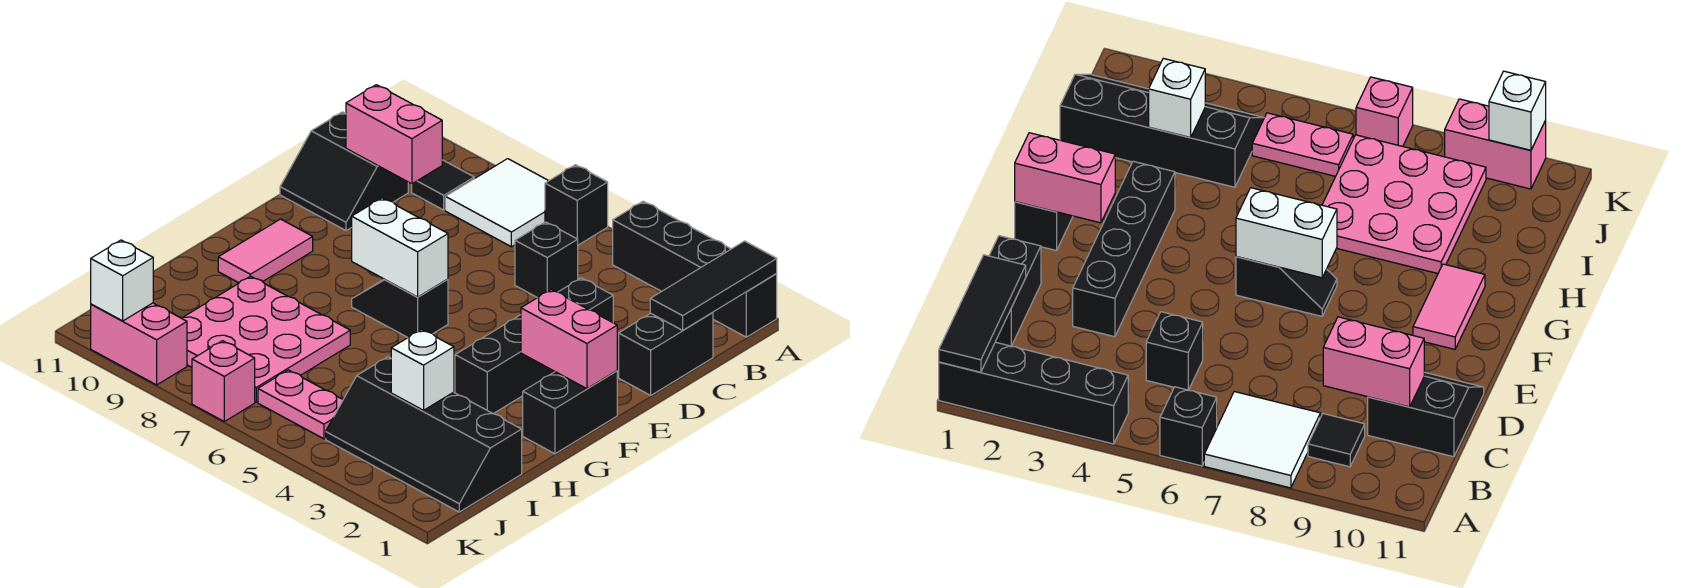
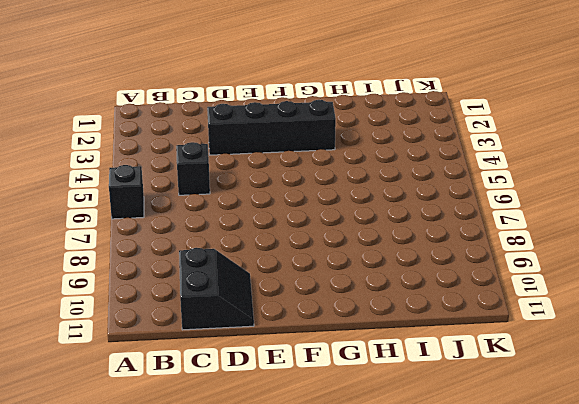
none -> black 1x4 brick [613,202,777,337]
none -> white 2x2 tile [445,159,548,247]
none -> black 1x1 tile [412,160,474,210]

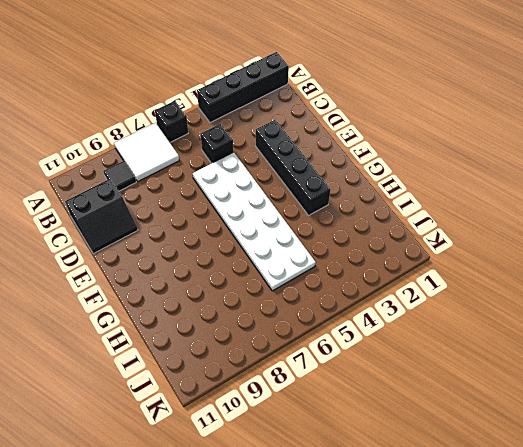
white 2x6 plate [193,152,316,291] -> black 1x2 slope [352,279,448,337]
none -> black 1x2 brick [619,313,713,395]
none -> black 1x2 brick [523,371,617,454]
none -> pink 1x2 tile [218,219,313,283]

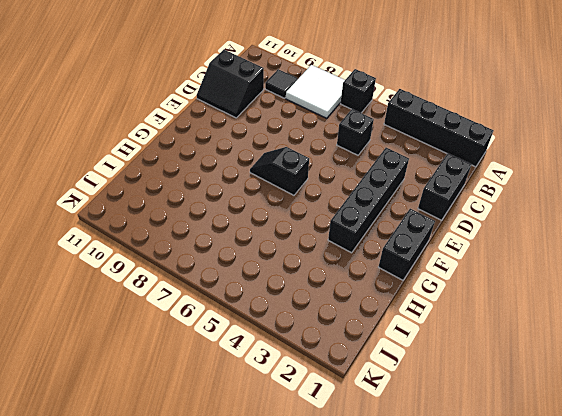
none -> pink 1x2 tile [218,219,313,283]
none -> pink 3x3 plate [182,276,350,402]
none -> black 2x4 slope [326,357,522,512]

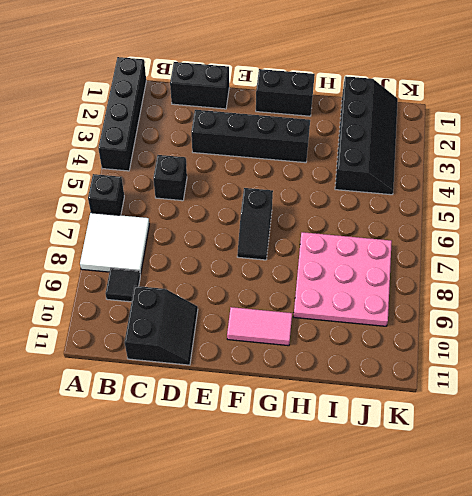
none -> pink 1x2 plate [258,370,343,439]
none -> pink 1x1 brick [192,341,255,421]
none -> pink 1x2 brick [91,303,187,385]

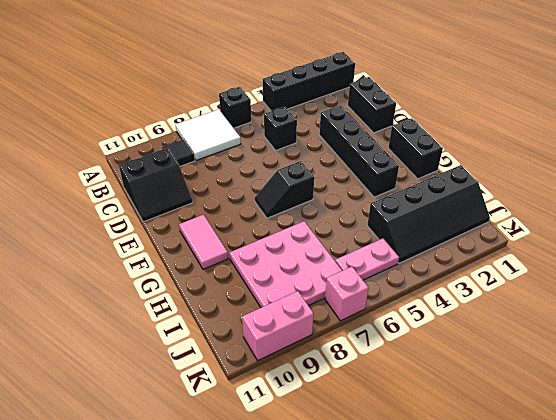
none -> black 1x3 tile [650,241,777,330]
none -> pink 1x2 brick [346,85,442,184]
none -> pink 1x2 brick [521,290,617,389]

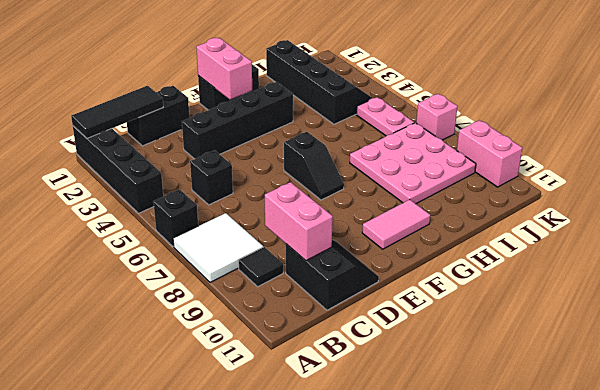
none -> white 1x2 brick [352,198,448,297]
none -> white 1x1 brick [391,329,454,410]
none -> white 1x1 brick [91,240,153,321]

